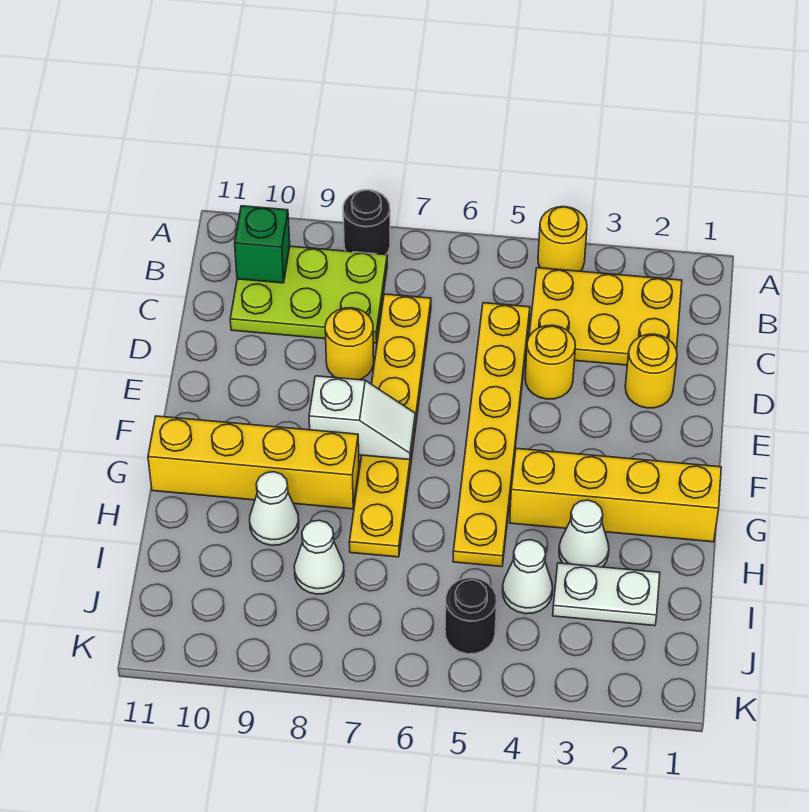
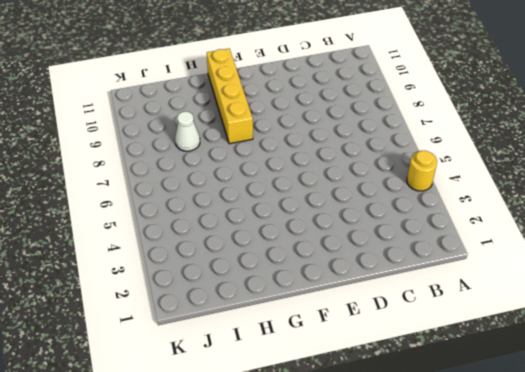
none -> black 1x1 round brick [343,190,390,255]
none -> yellow 2x3 plate [529,268,682,365]
none -> lime 2x3 plate [230,246,387,343]

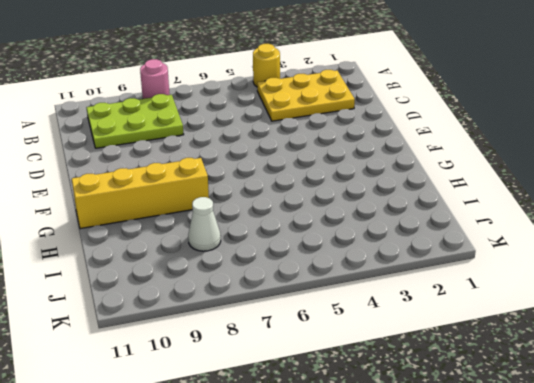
pink 1x1 round brick [140,59,170,99] -> black 1x1 round brick [343,190,390,255]
none -> yellow 1x6 plate [453,303,530,567]
none -> yellow 1x6 plate [349,294,431,557]
none -> yellow 1x1 round brick [625,334,677,408]

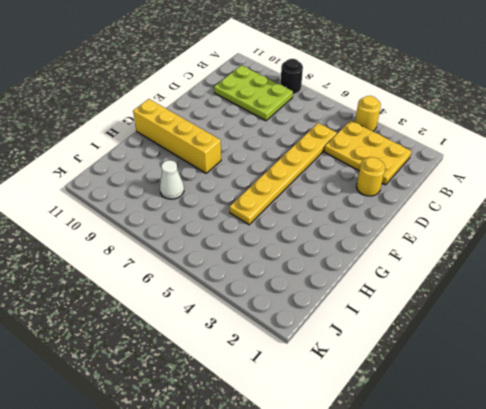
none -> yellow 1x6 plate [349,294,431,557]
none -> yellow 1x1 round brick [525,325,575,399]
none -> yellow 1x1 round brick [325,308,374,380]

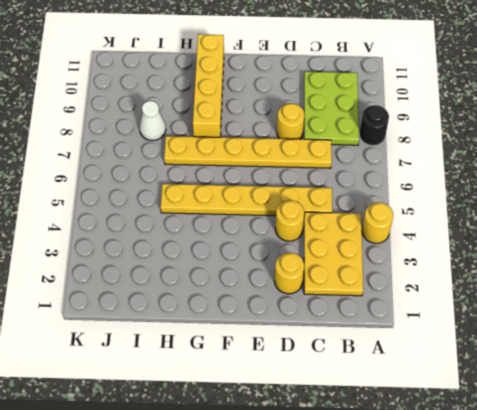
none -> yellow 1x4 brick [510,448,721,542]
none -> white 1x1 cone [559,500,609,567]
none -> white 1x1 cone [250,472,299,545]

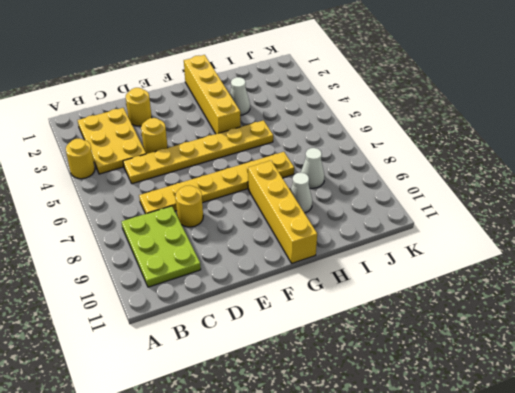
none -> black 1x1 round brick [343,190,390,255]
none -> white 1x2 plate [553,563,660,626]
none -> white 1x1 cone [503,540,553,614]

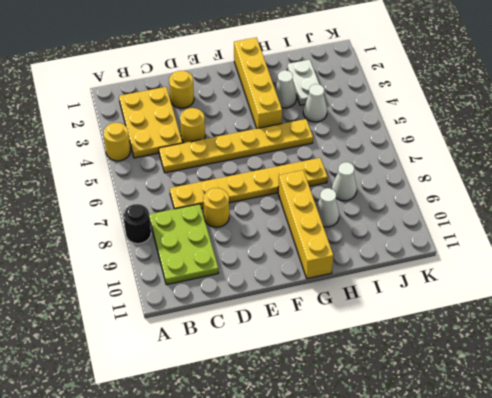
none -> black 1x1 round brick [445,578,497,654]
none -> green 1x1 brick [235,206,290,283]
none -> white 1x2 slope [309,376,415,460]

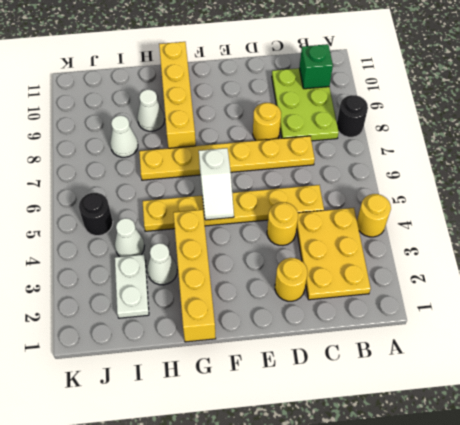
white 1x2 slope [199,148,234,220] -> white 1x2 slope moved to [309,376,415,460]

